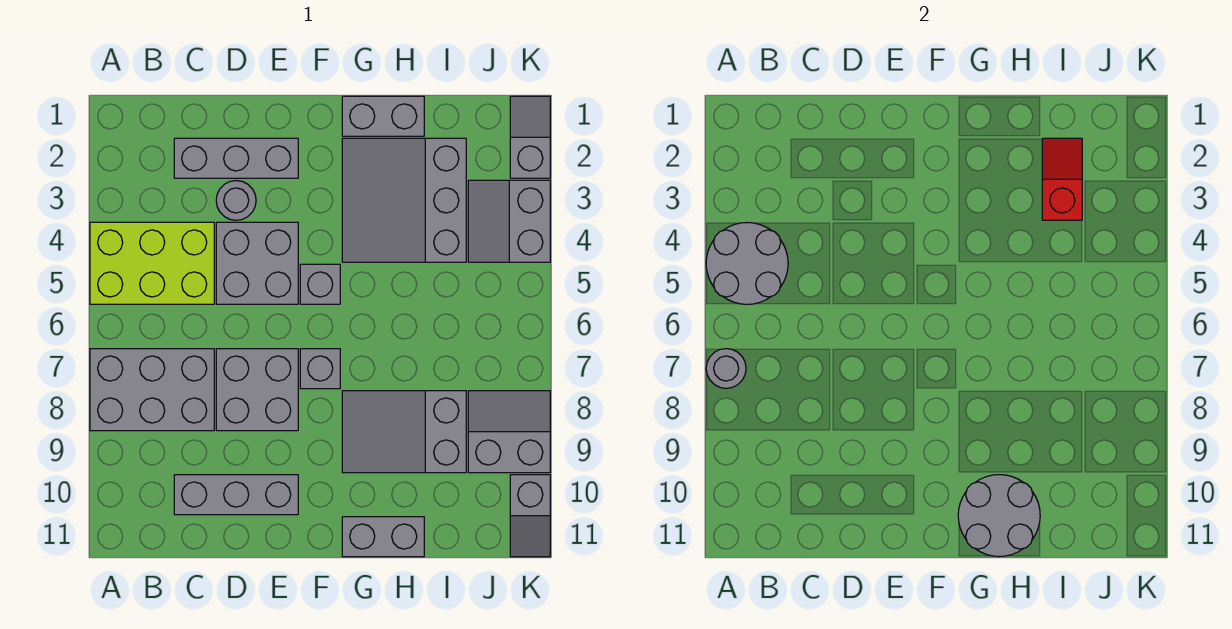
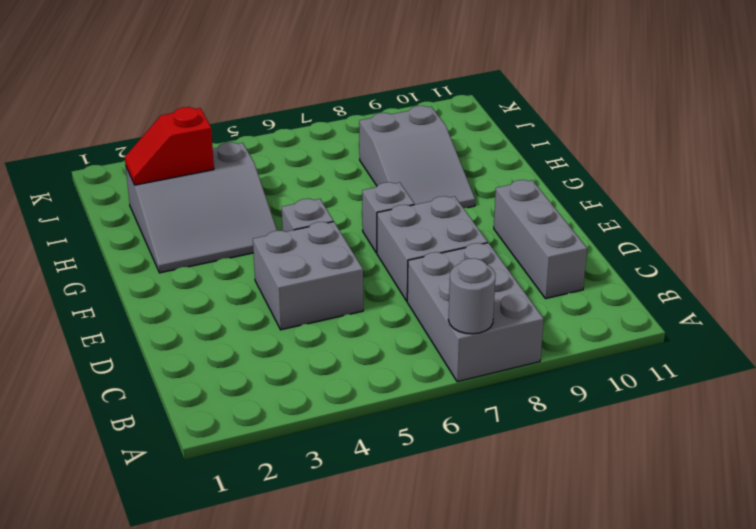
none -> lime 2x3 brick [90,222,214,304]
none -> grey 1x3 brick [174,138,298,178]
none -> grey 1x1 round brick [216,181,256,220]

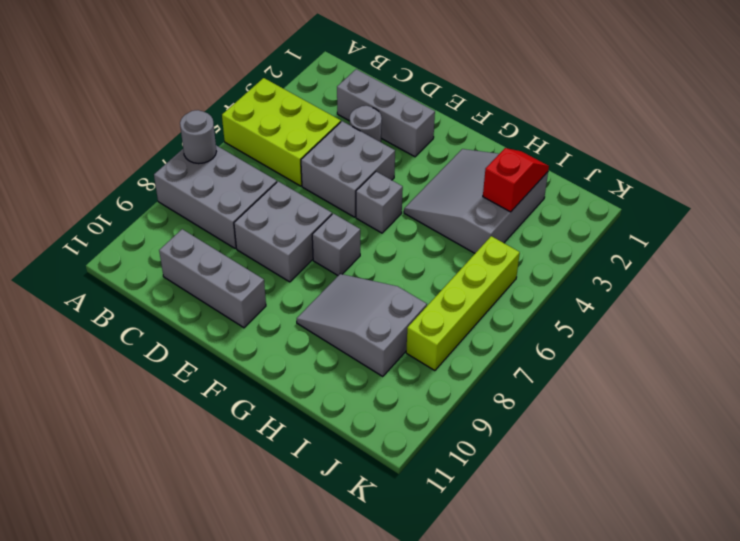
lime 1x4 brick [406,236,520,371] -> grey 2x2 slope [468,391,550,473]
none -> grey 1x2 brick [342,96,424,136]
none -> grey 1x2 brick [342,517,424,557]
none -> grey 2x2 slope [468,180,550,262]

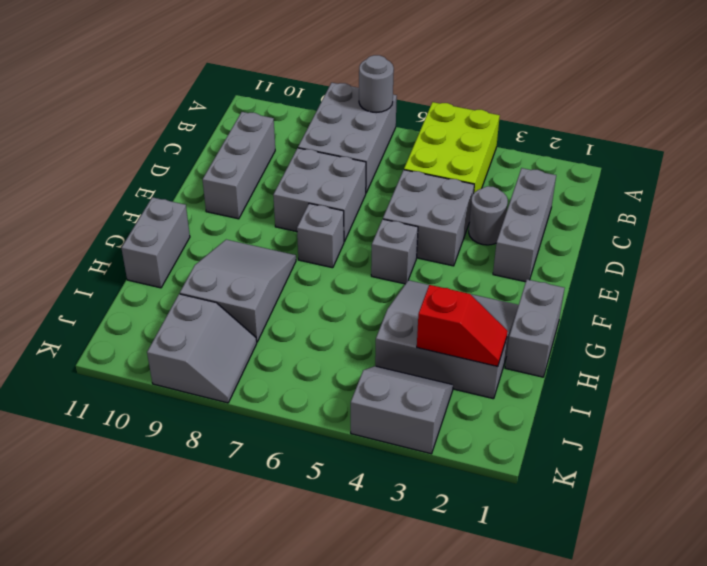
none -> grey 1x2 slope [510,96,550,178]
none -> grey 1x2 slope [510,475,550,557]
none -> grey 2x2 round brick [706,223,788,304]

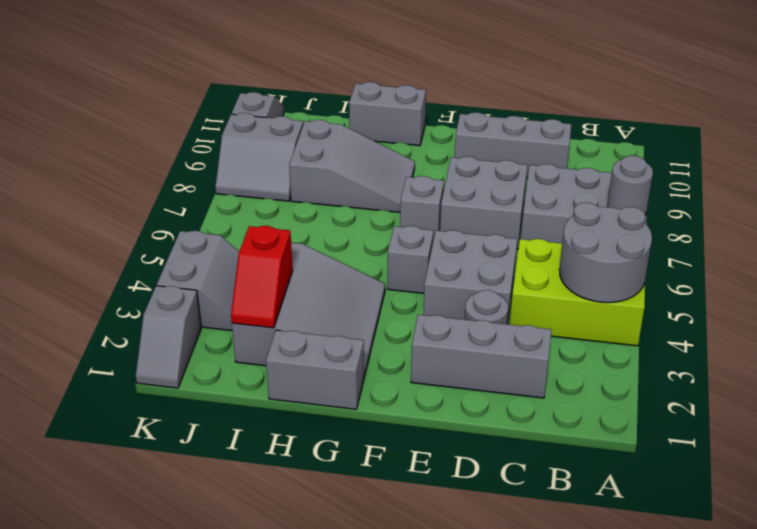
none -> grey 2x2 round brick [958,475,1040,557]

